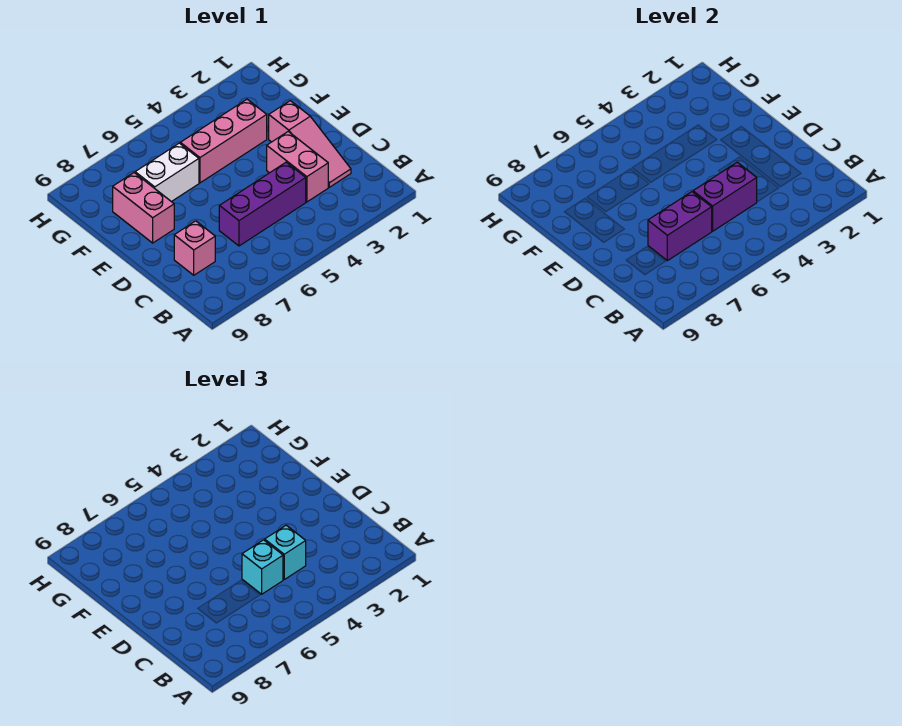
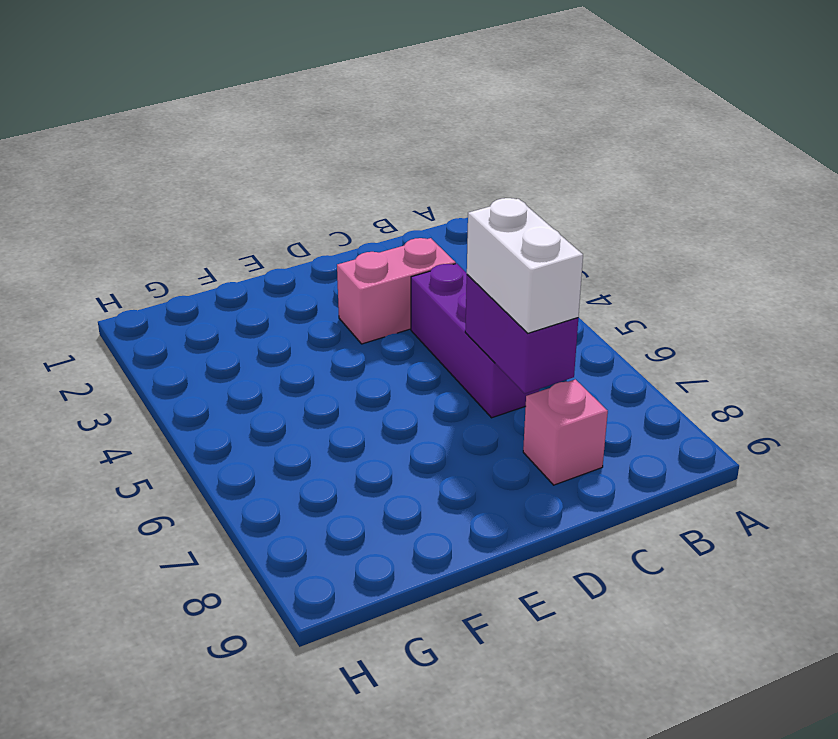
white 1x2 brick [467,198,583,333] -> white 1x2 brick moved to [135,143,199,202]
none -> pink 1x3 slope [269,101,351,187]
none -> pink 1x2 brick [113,173,174,243]

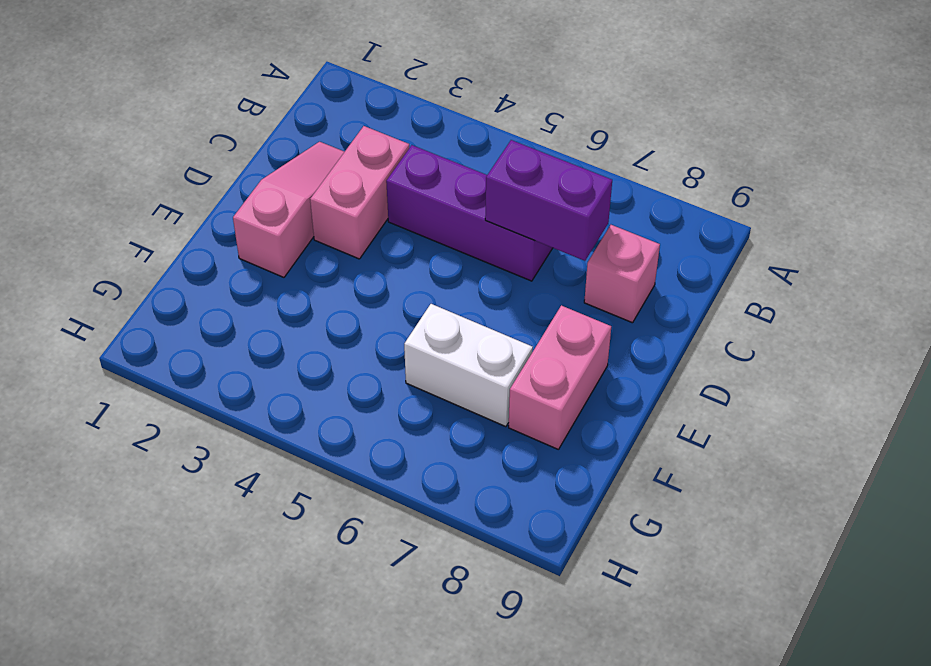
none -> pink 1x3 brick [180,99,267,183]
none -> purple 1x2 brick [693,162,757,231]

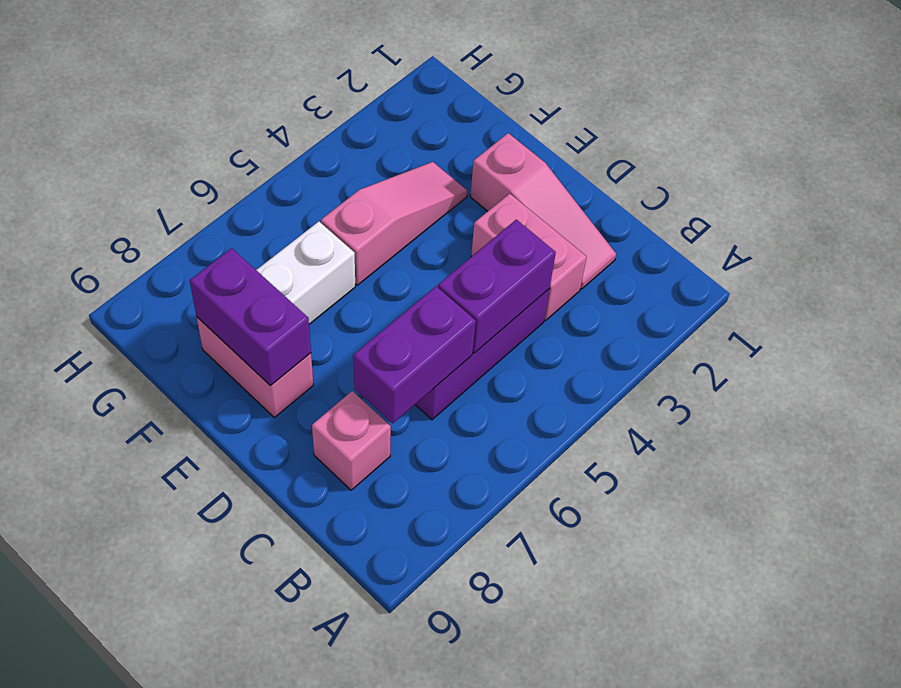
purple 1x2 brick [190,248,311,386] -> none
pink 1x3 slope [321,162,467,285] -> pink 1x3 brick [180,99,267,183]
none -> cyan 1x1 brick [265,525,306,579]
none -> cyan 1x1 brick [242,540,283,594]

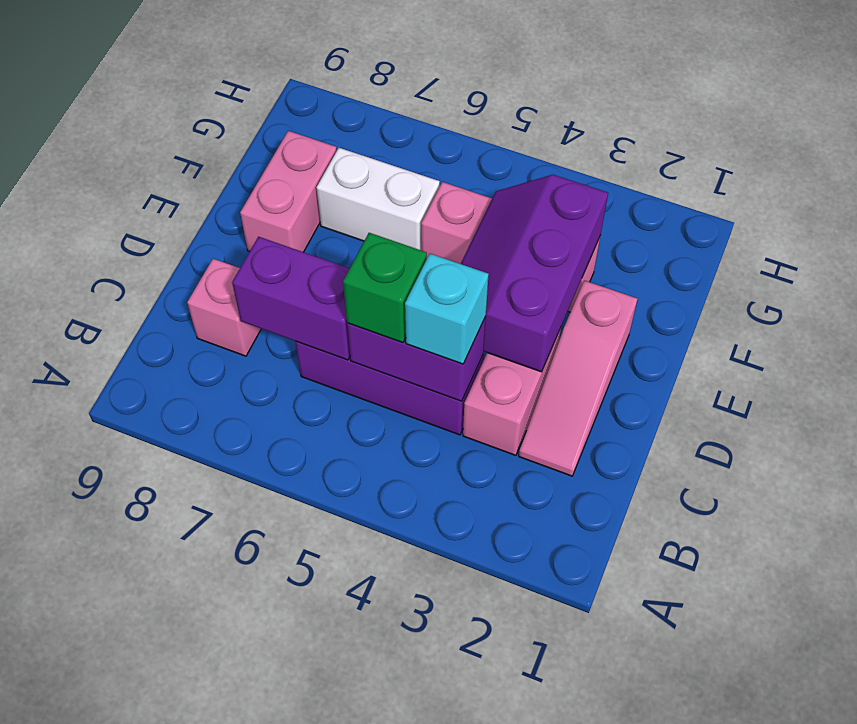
green 1x1 brick [343,233,427,343] -> cyan 1x1 brick [242,540,283,594]
purple 2x3 slope [461,175,608,372] -> none

